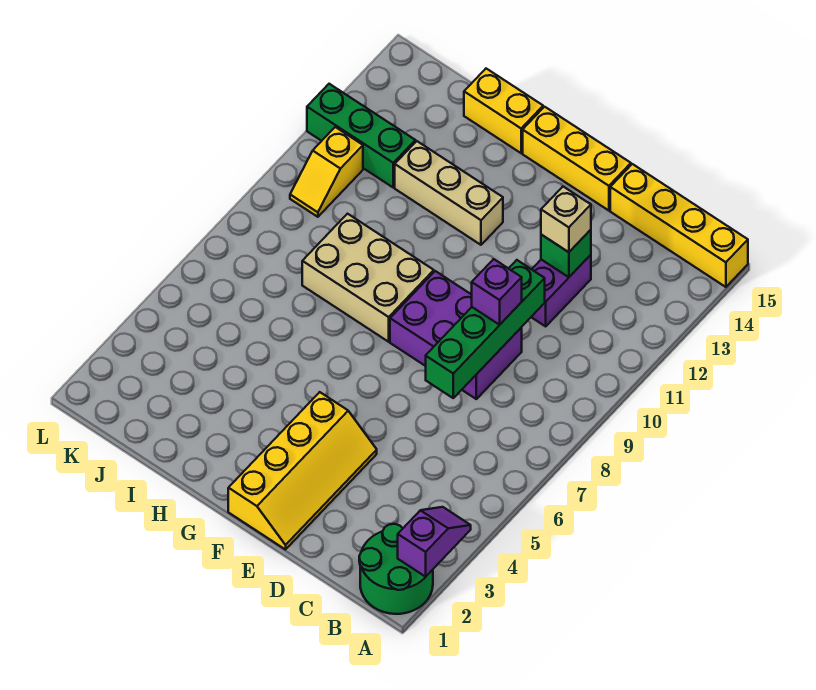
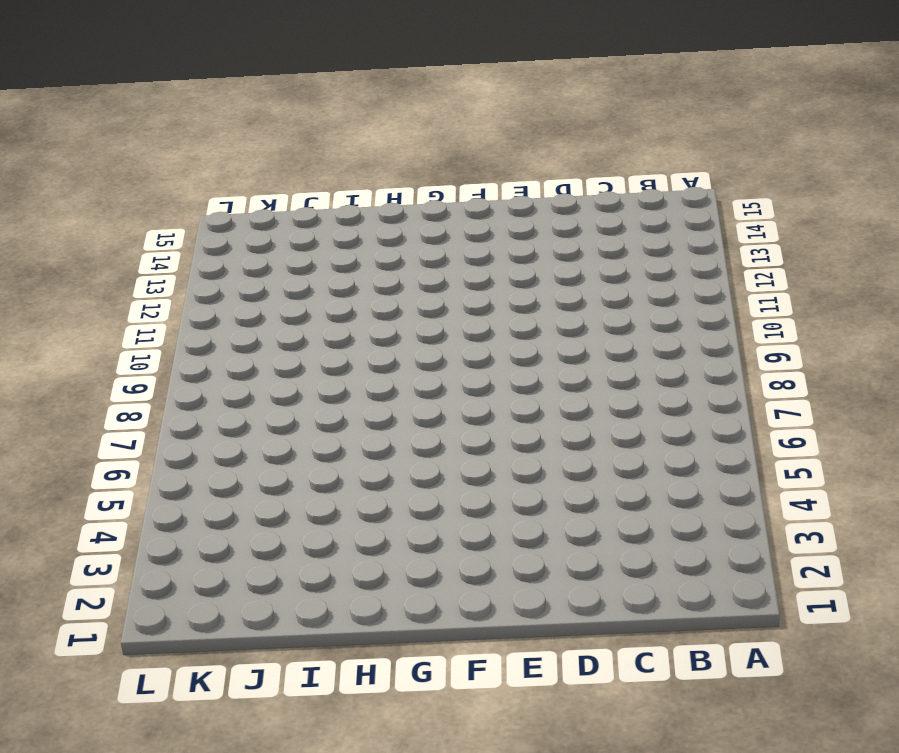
none -> green 2x2 round brick [359,524,433,614]
none -> yellow 1x4 brick [610,164,748,287]
none -> purple 2x3 brick [390,271,522,399]

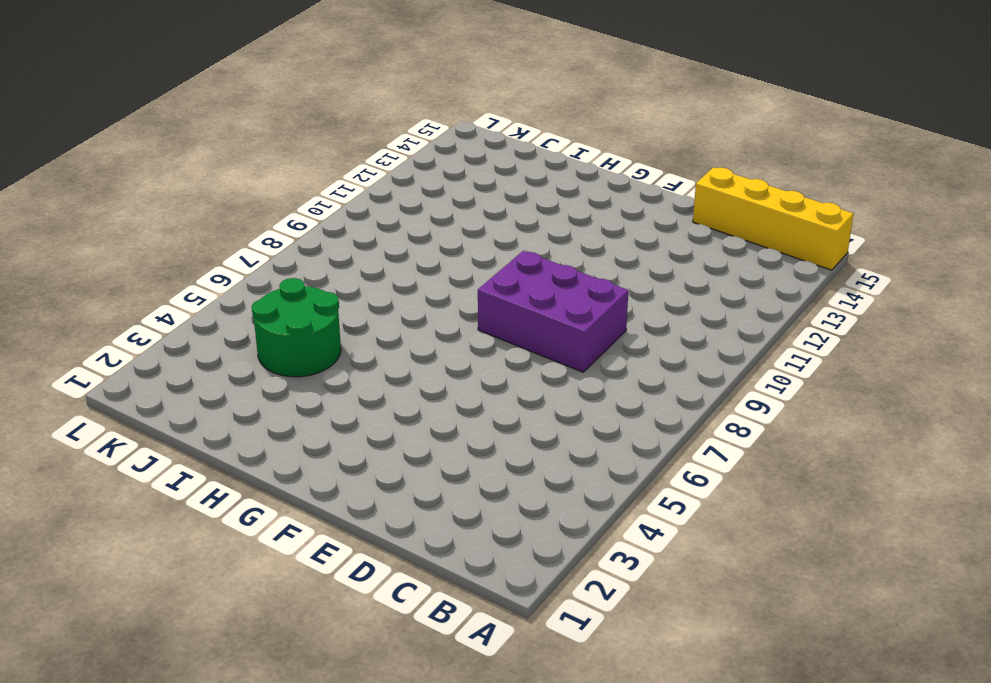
green 2x2 round brick [252,278,341,377] -> green 2x2 round brick moved to [359,524,433,614]
none -> purple 1x2 brick [532,255,591,326]
none -> yellow 2x4 slope [228,392,377,550]
none -> yellow 1x3 brick [523,107,631,211]

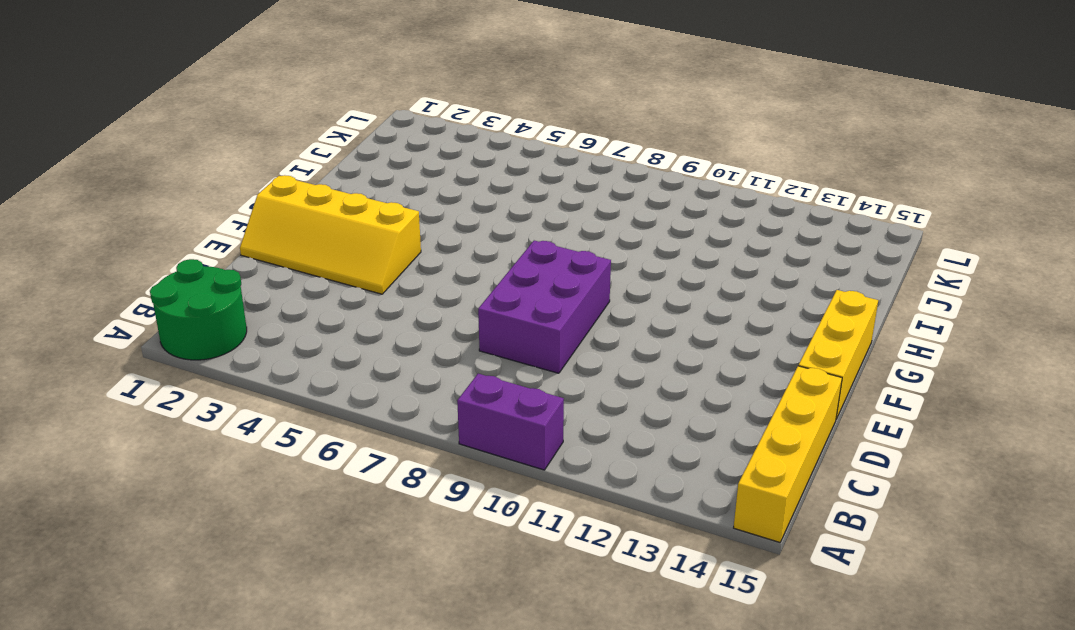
purple 1x2 brick [457,374,564,470] -> purple 1x2 brick moved to [532,255,591,326]
none -> tan 2x3 brick [302,214,434,342]
none -> tan 1x3 brick [395,141,503,245]
none -> yellow 1x2 brick [464,69,543,153]

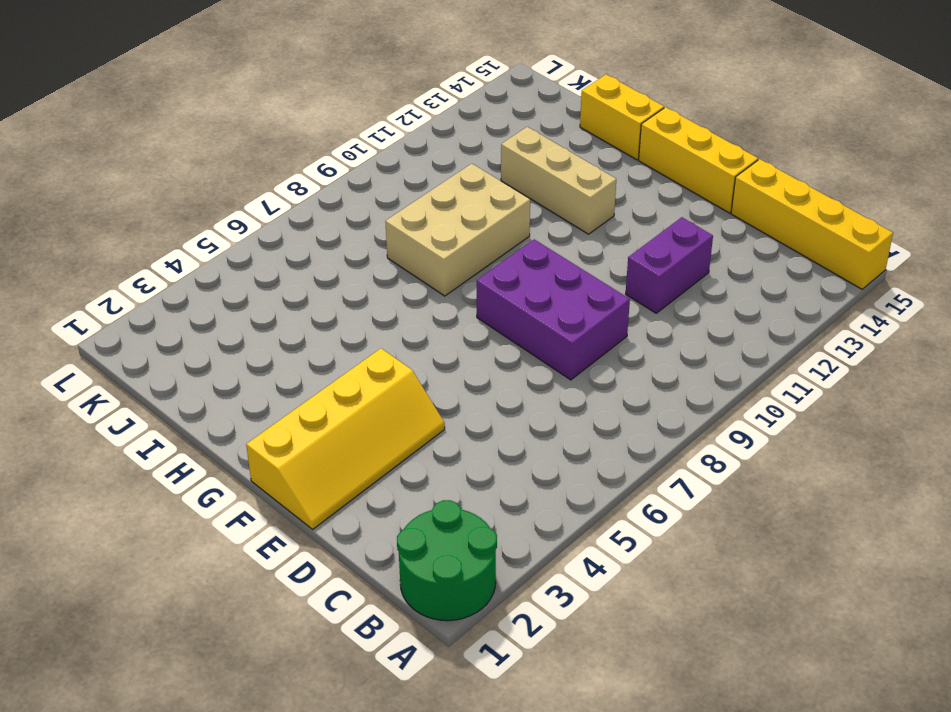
tan 2x3 brick [385,164,530,296] -> tan 2x3 brick turned to [302,214,434,342]
none -> green 1x3 brick [307,84,415,187]
none -> yellow 1x2 slope [290,127,363,217]
none -> purple 1x2 slope [398,507,471,577]

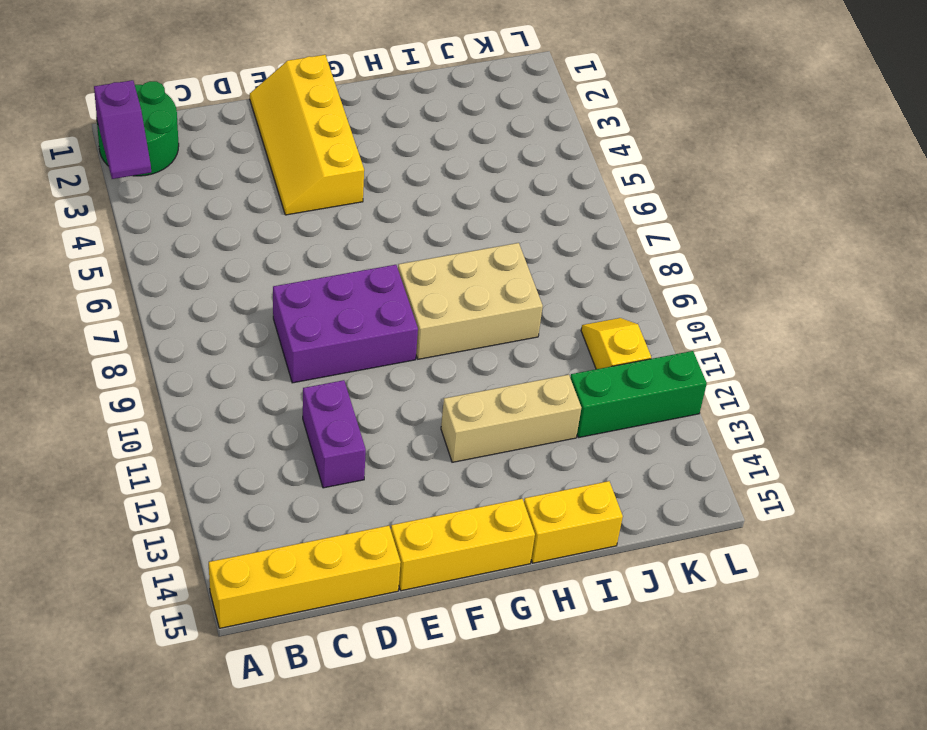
none -> green 1x4 brick [426,260,545,398]
none -> green 1x1 brick [541,230,591,277]
none -> purple 1x1 brick [472,259,522,325]

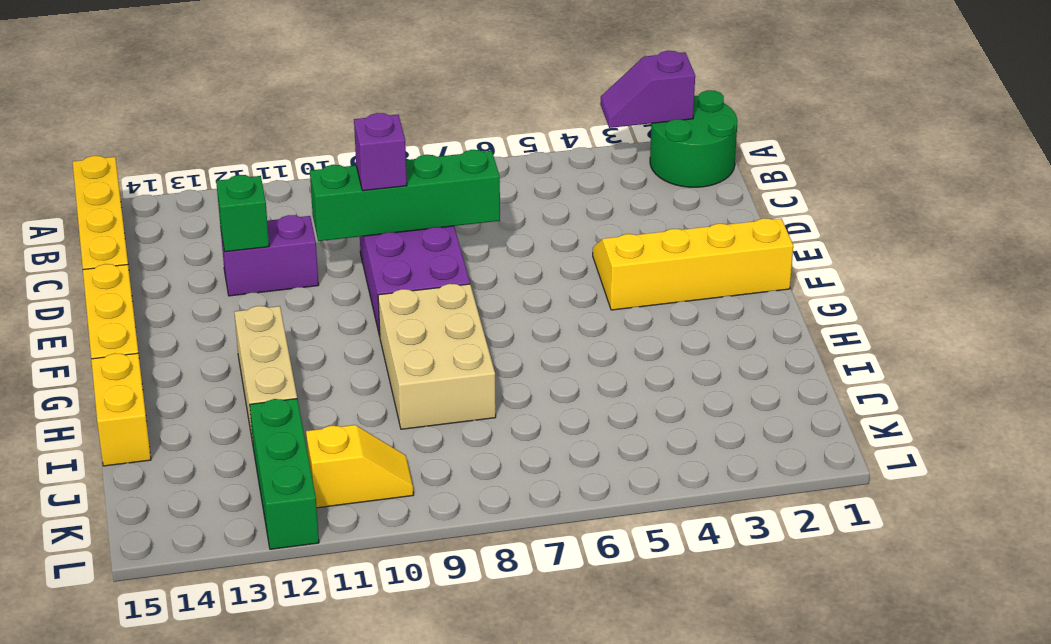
none -> tan 1x1 brick [541,187,591,252]

